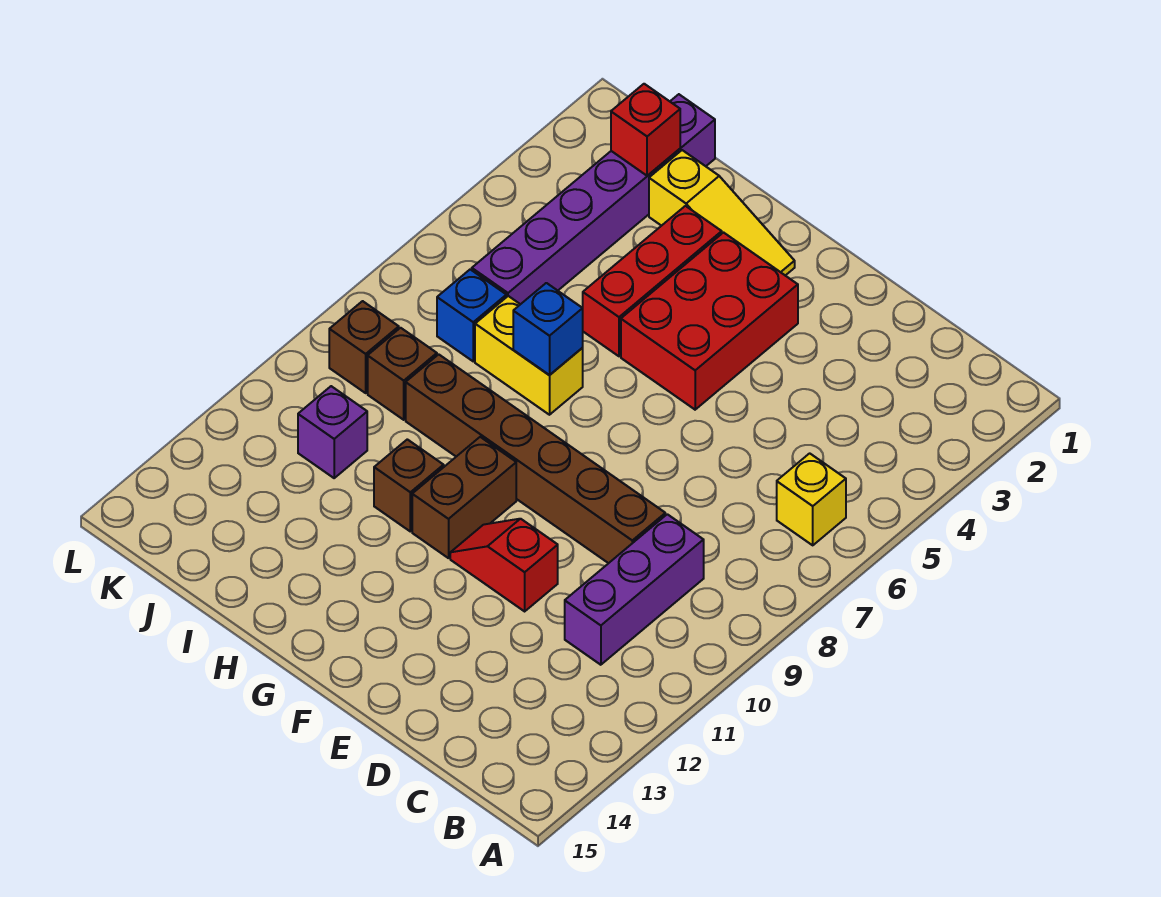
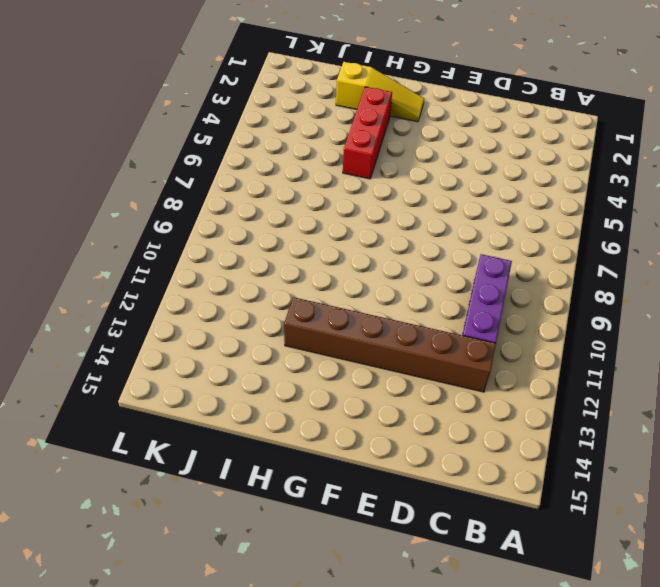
brown 1x6 brick [284,297,496,392] -> brown 1x6 brick moved to [406,354,665,563]
none -> yellow 1x1 brick [777,453,846,545]
none -> red 1x2 slope [450,519,558,611]
none -> red 2x3 brick [621,233,798,410]

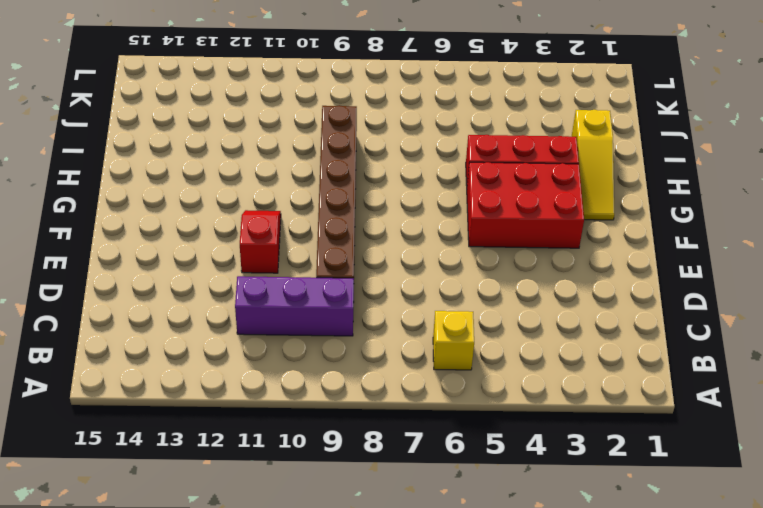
none -> brown 1x2 brick [412,437,516,558]
none -> yellow 1x2 brick [475,296,583,415]
none -> brown 1x1 brick [374,439,444,531]

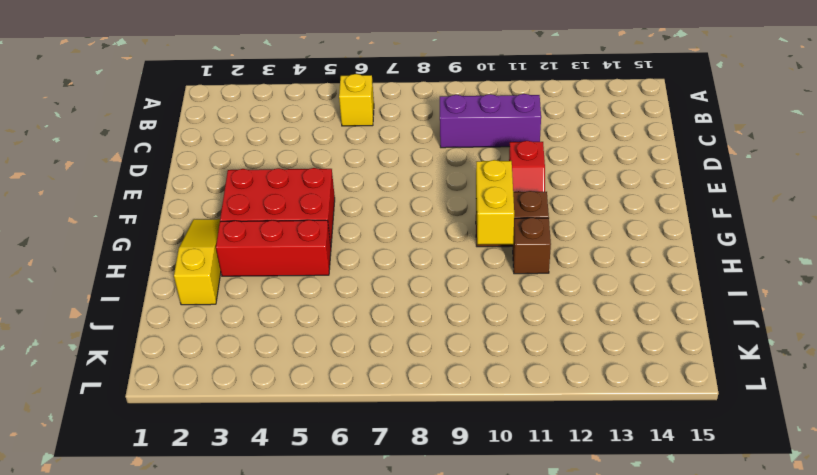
yellow 1x2 brick [476,160,514,245] -> yellow 1x2 brick moved to [475,296,583,415]
none -> brown 1x6 brick [406,354,665,563]
none -> purple 1x6 brick [472,94,715,304]
none -> blue 1x1 brick [437,269,506,361]

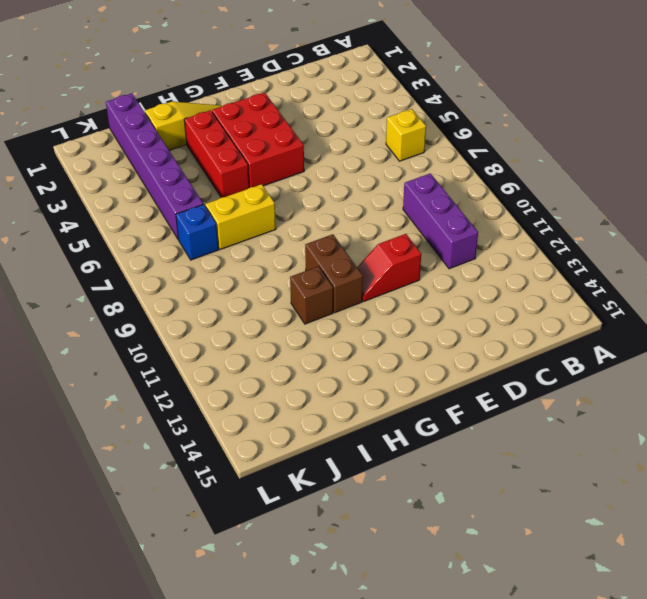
none -> brown 1x6 brick [406,354,665,563]
none -> brown 1x1 brick [368,328,437,420]
none -> purple 1x1 brick [298,386,367,478]

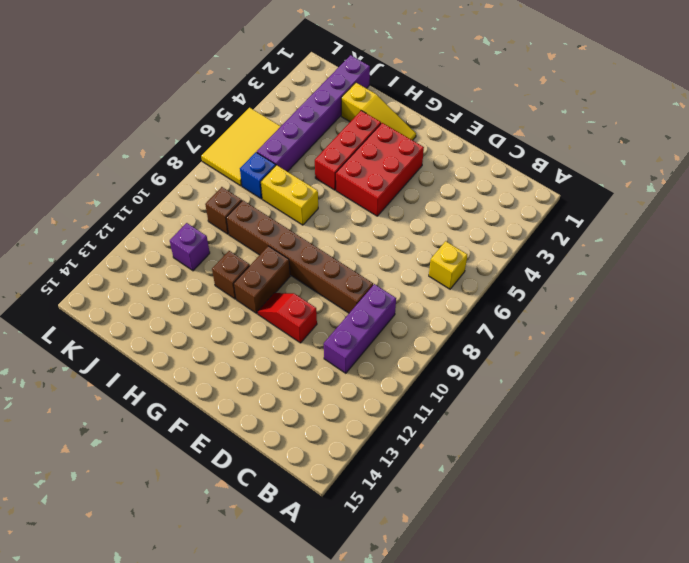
yellow 2x3 tile [201,108,281,186] -> none
none -> brown 1x1 brick [329,301,399,393]
none -> blue 1x1 brick [513,283,583,375]
none -> red 1x1 brick [611,84,680,176]

